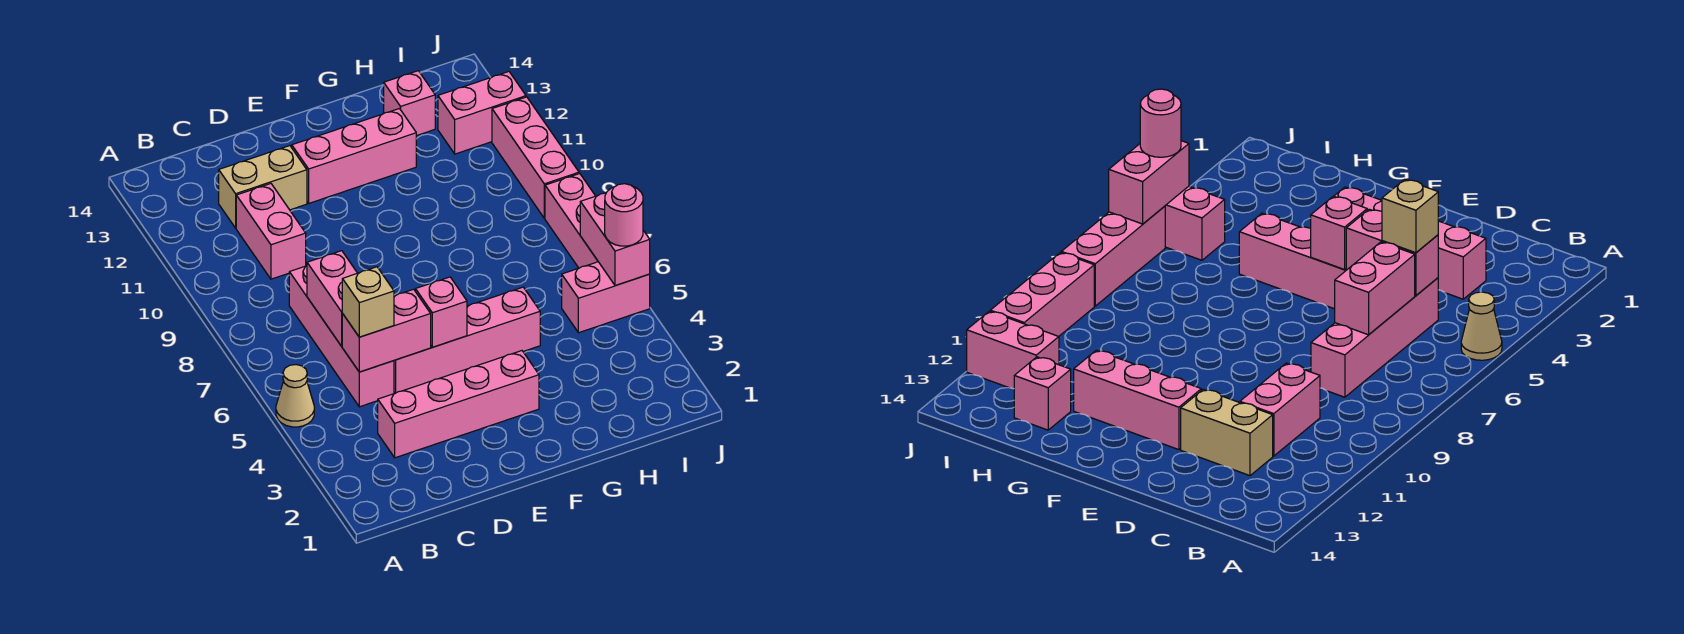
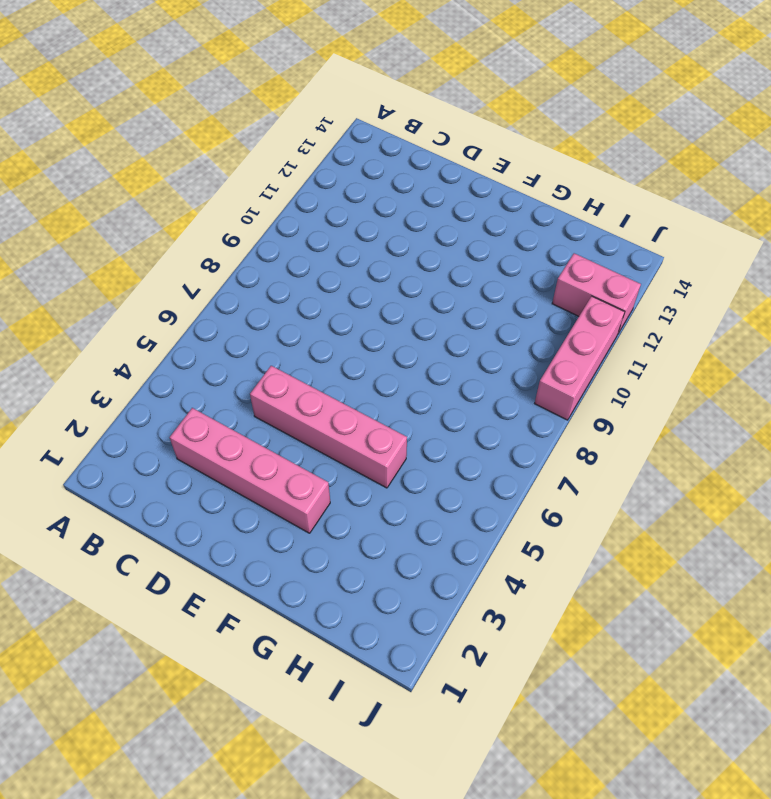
none -> tan 1x1 cone [276,365,314,427]
none -> pink 1x4 brick [289,266,394,407]
none -> pink 1x2 brick [236,184,306,279]

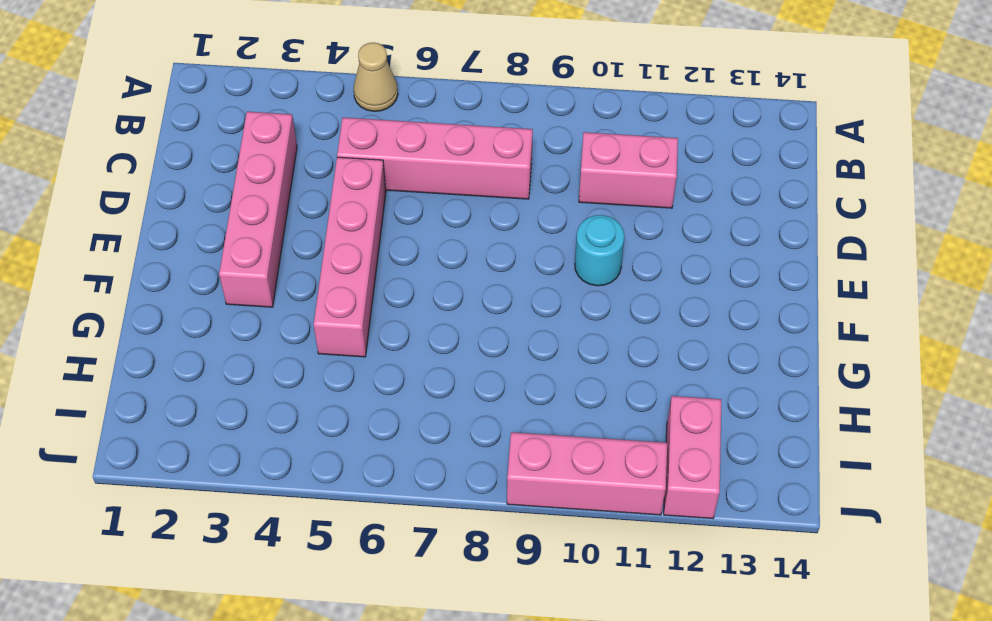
cyan 1x1 round brick [575,215,624,286] -> none
none -> tan 1x2 brick [219,146,307,228]
none -> pink 1x3 brick [292,109,416,203]
none -> pink 1x1 brick [384,71,435,136]

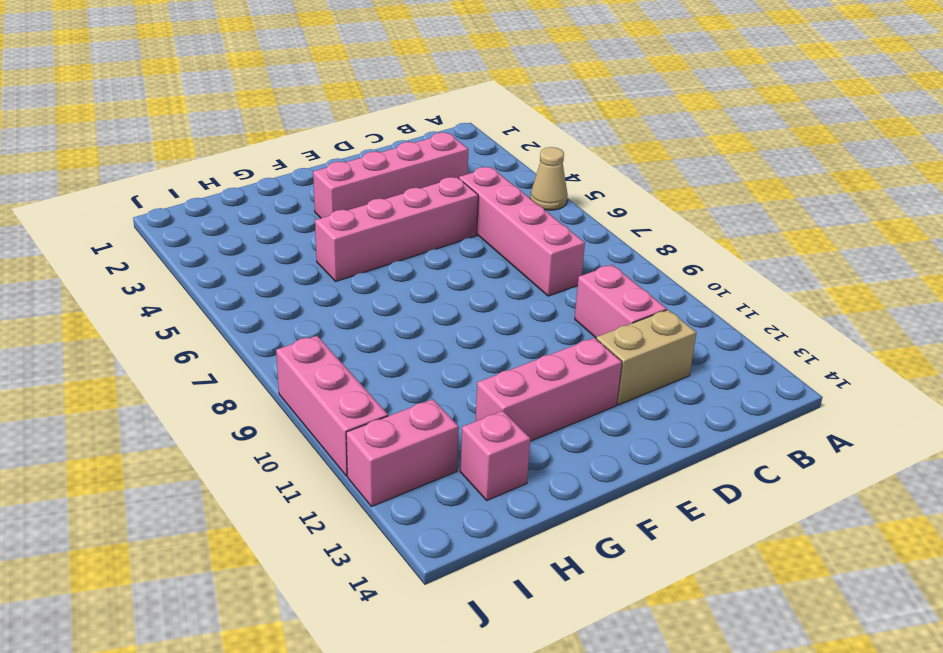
none -> pink 1x2 brick [562,262,650,333]
none -> pink 1x3 brick [545,174,598,268]
none -> pink 1x2 brick [342,289,431,372]

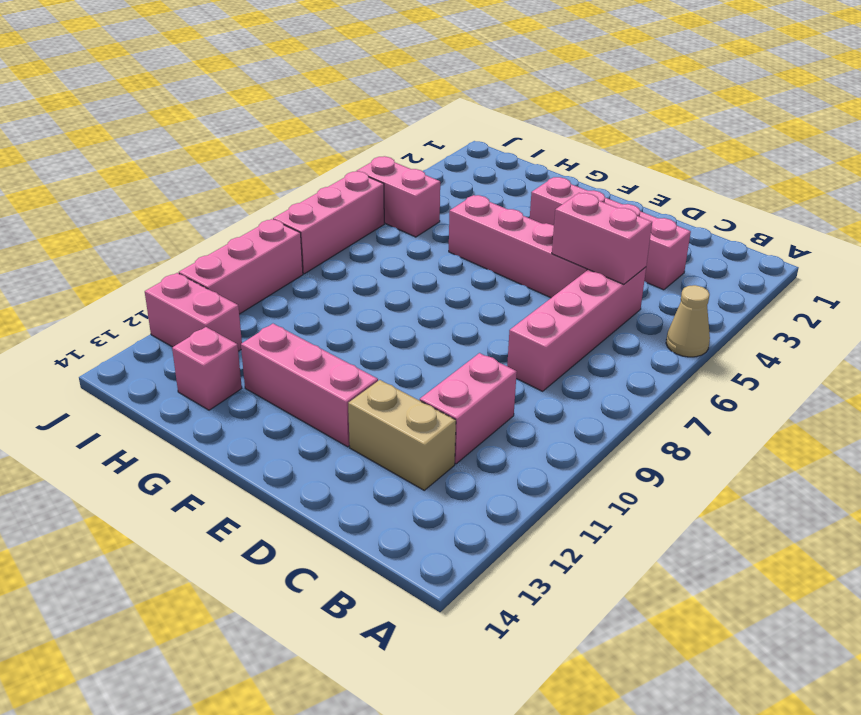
none -> pink 1x2 brick [307,251,357,346]
none -> pink 1x1 brick [416,277,467,347]
none -> pink 1x2 brick [580,193,650,286]

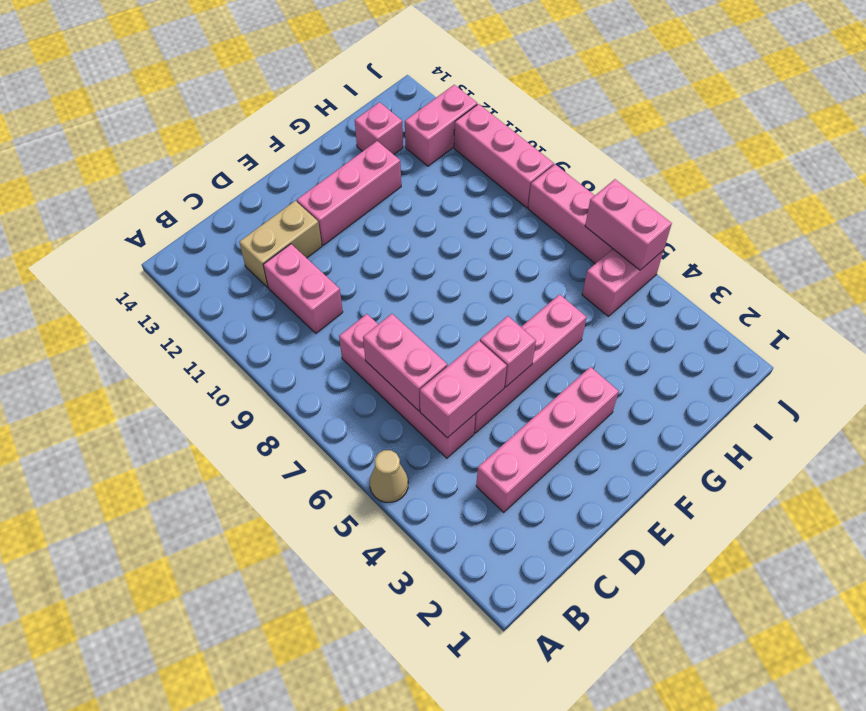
none -> tan 1x1 brick [342,267,394,337]
none -> pink 1x1 round brick [605,184,643,246]

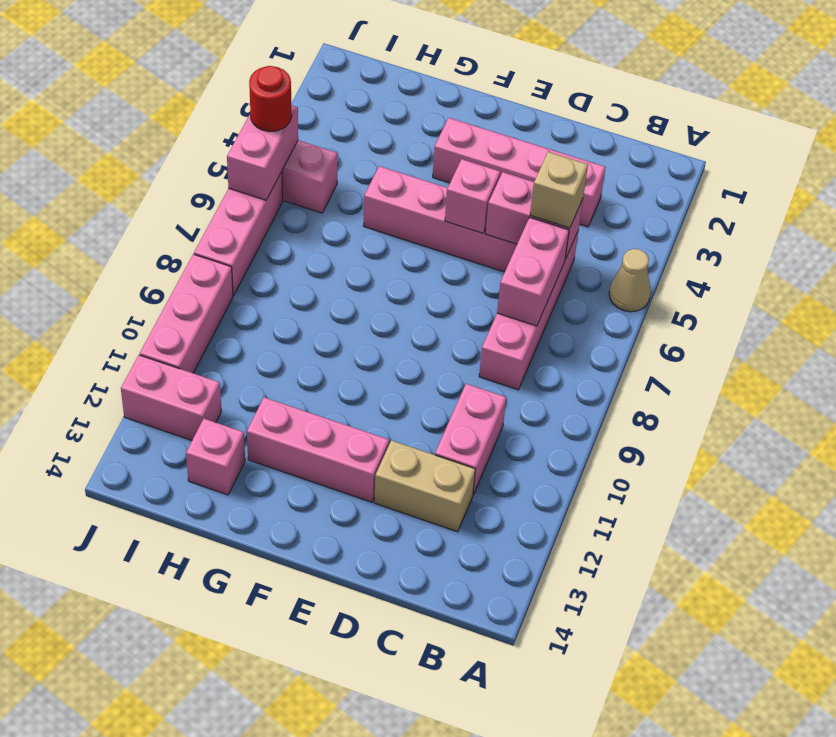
red 1x1 round brick [249,66,292,132] -> pink 1x1 round brick [605,184,643,246]

